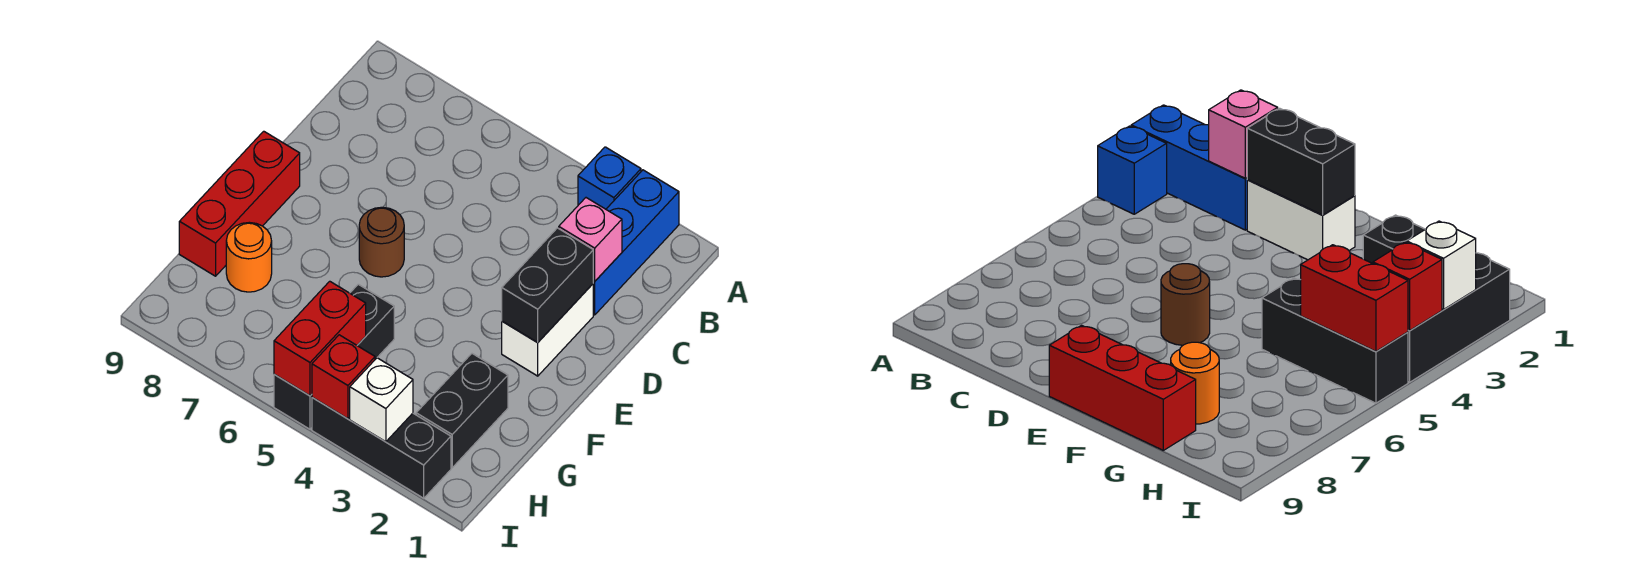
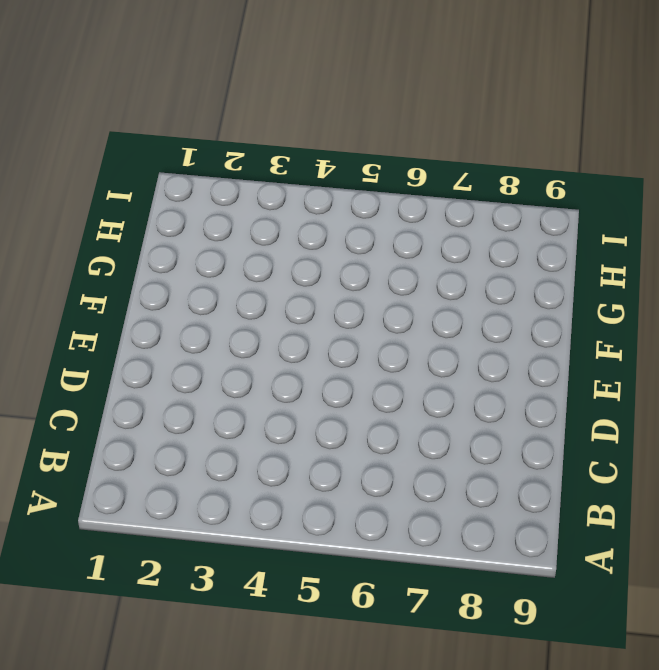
none -> blue 1x3 brick [593,170,679,315]
none -> blue 1x1 brick [578,147,641,209]
none -> white 1x2 brick [502,284,593,376]

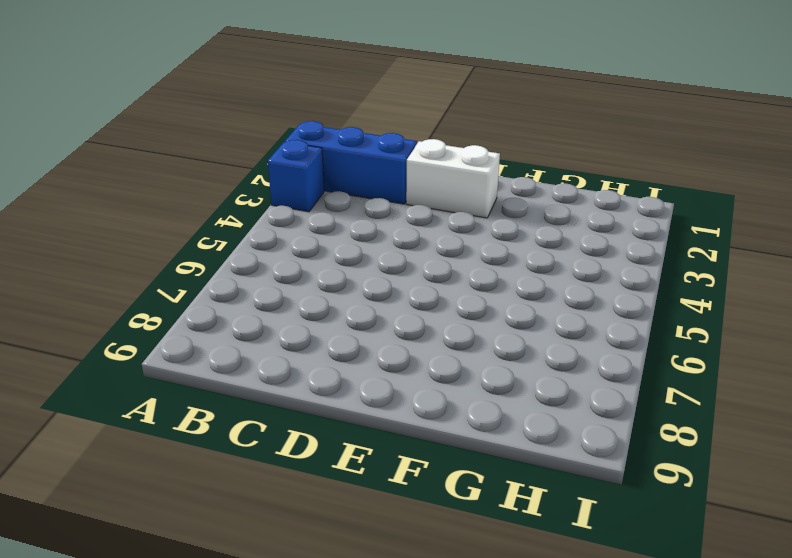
none -> brown 1x1 round brick [359,207,404,277]
none -> red 1x3 brick [179,131,300,276]
none -> black 1x2 brick [416,354,508,468]

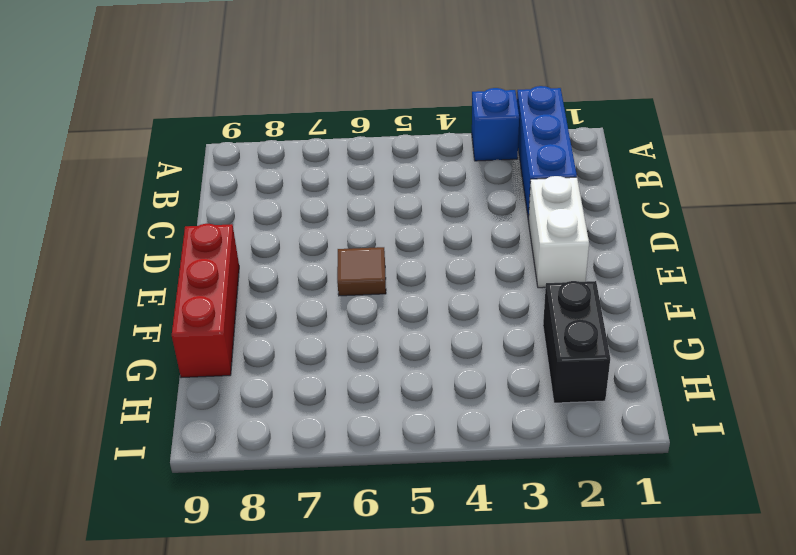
brown 1x1 tile [337,247,386,296] -> brown 1x1 round brick [359,207,404,277]
none -> black 1x3 brick [274,284,394,429]
none -> orange 1x1 round brick [226,222,272,292]
none -> black 1x3 brick [312,398,451,498]

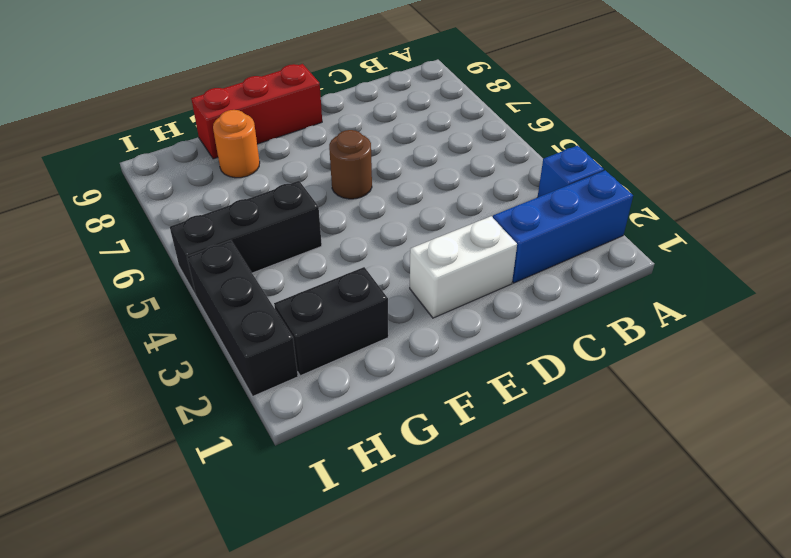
none -> pink 1x1 brick [559,198,622,281]
none -> black 1x2 brick [502,228,593,342]
none -> red 1x2 brick [274,281,366,396]

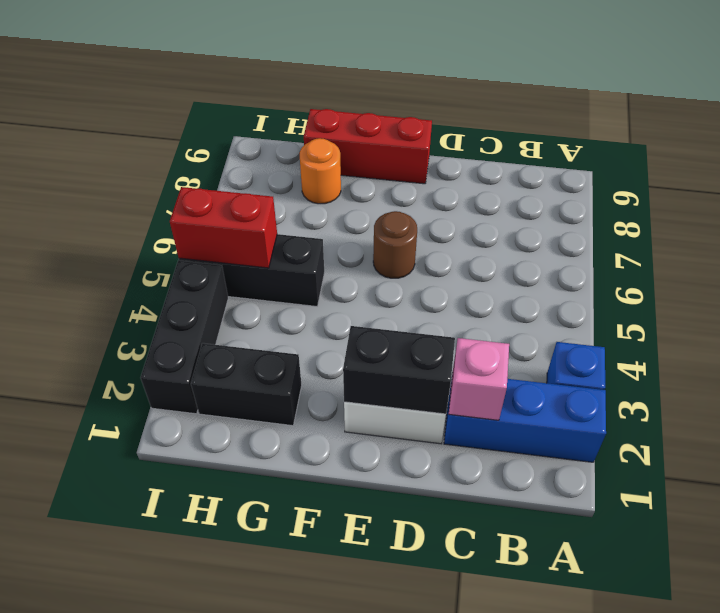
none -> white 1x1 brick [350,358,413,442]
none -> red 1x1 brick [312,335,375,419]

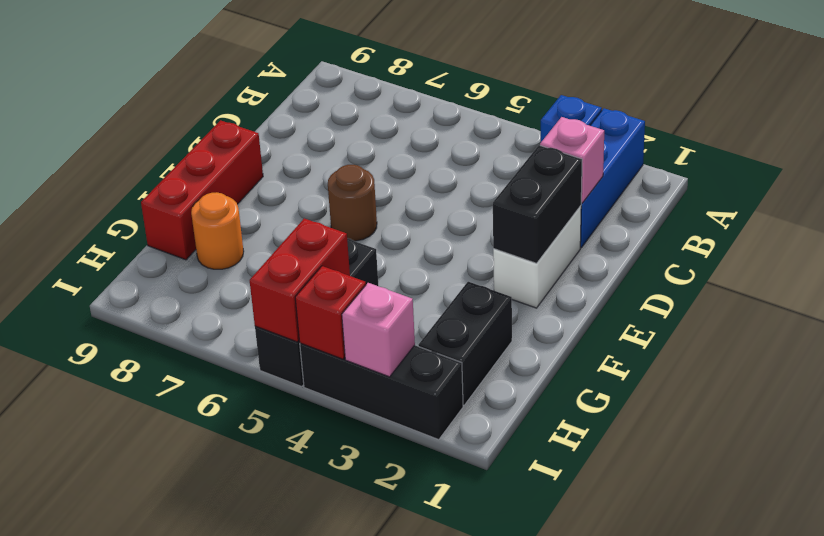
pink 1x1 brick [342,283,415,377] -> white 1x1 brick [350,358,413,442]

